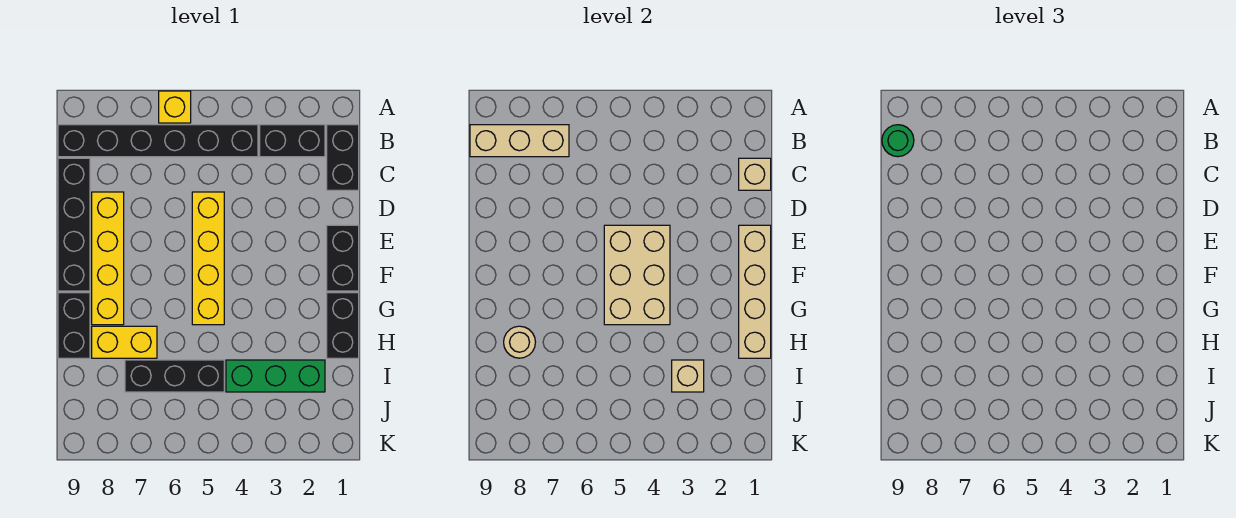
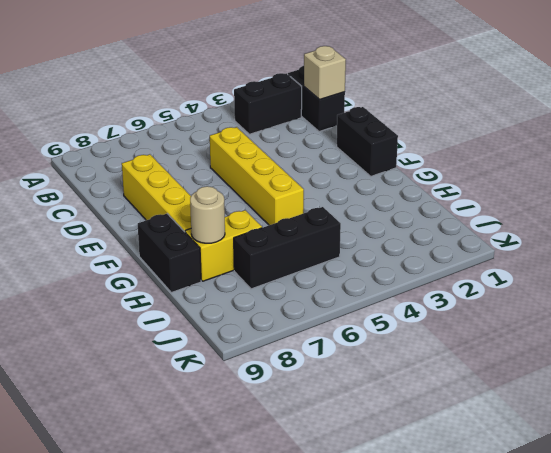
none -> yellow 1x1 brick [159,91,191,123]
none -> black 1x6 brick [58,125,258,157]
none -> black 1x4 brick [58,158,90,291]

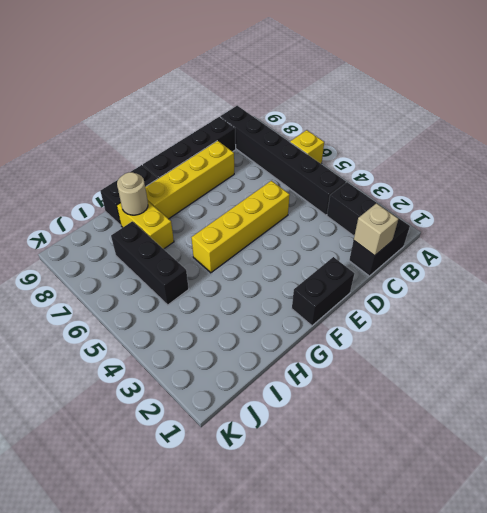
none -> black 1x2 brick [327,293,359,358]
none -> green 1x3 brick [226,360,325,392]
none -> tan 1x3 brick [470,125,569,157]

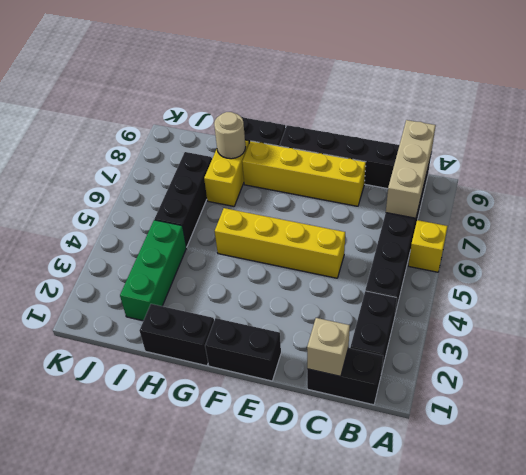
none -> tan 1x4 brick [739,225,771,358]
none -> tan 2x3 brick [604,225,670,325]
none -> tan 1x1 brick [672,360,704,392]

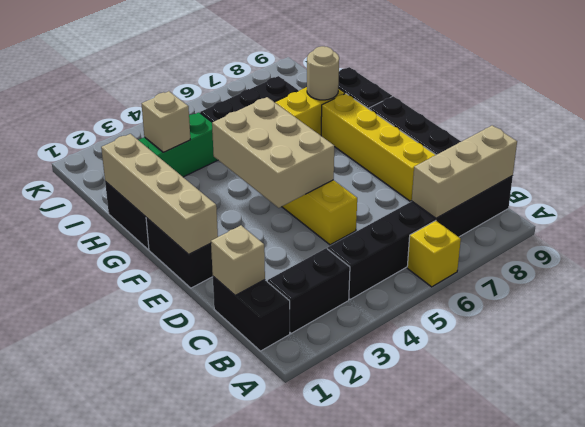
none -> green 1x1 round brick [882,125,914,157]

